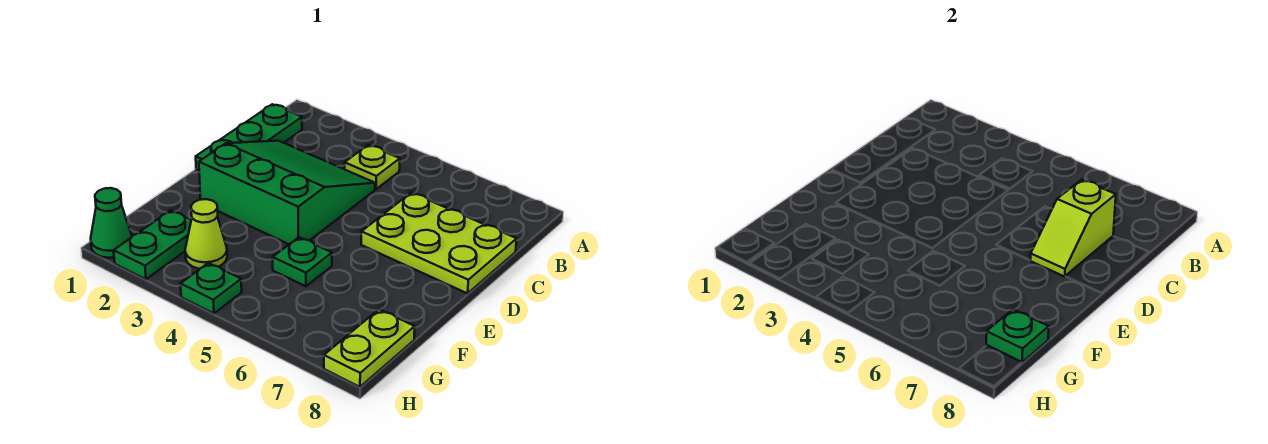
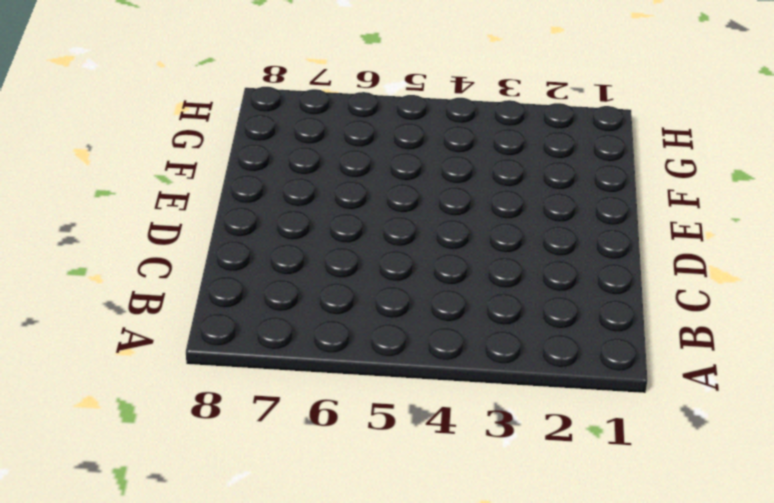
none -> green 1x3 plate [196,104,302,171]
none -> lime 1x1 plate [344,145,400,189]
none -> green 3x3 slope [199,141,375,244]

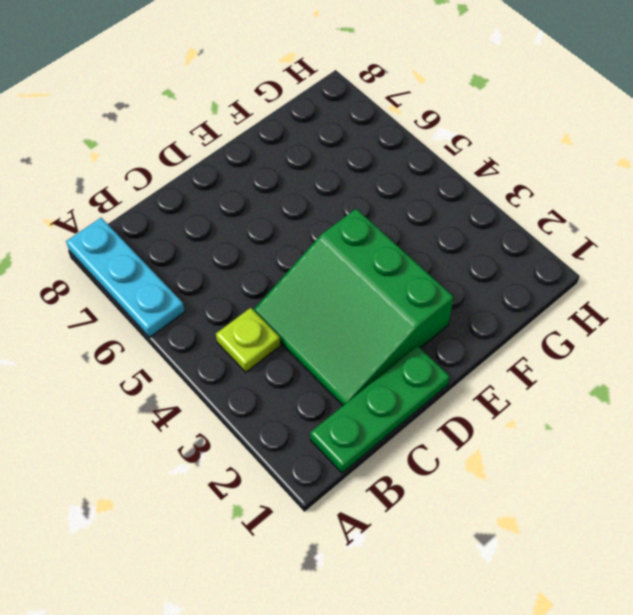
cyan 1x3 plate [66,218,185,337] -> none
none -> lime 2x3 plate [361,193,517,293]
none -> green 1x1 plate [273,237,332,286]
none -> green 1x2 plate [114,210,191,279]

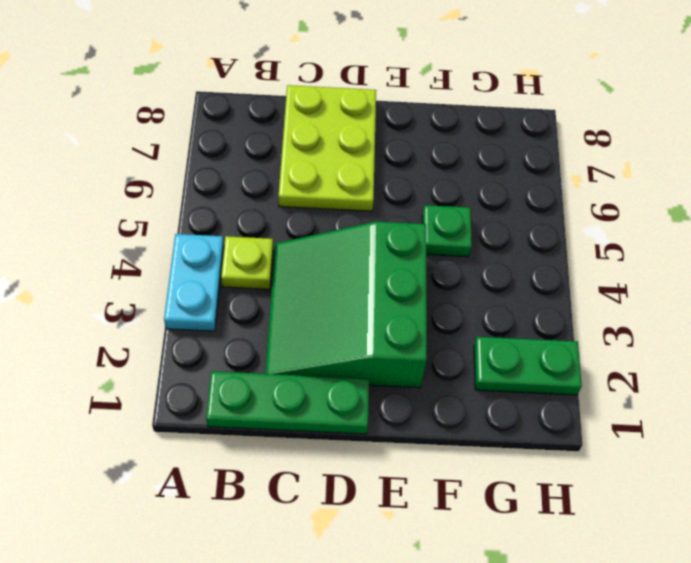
cyan 1x2 plate [164,234,224,331] -> none
none -> lime 1x1 cone [185,199,227,269]
none -> lime 1x2 plate [324,309,415,387]
none -> green 1x1 cone [91,188,132,258]

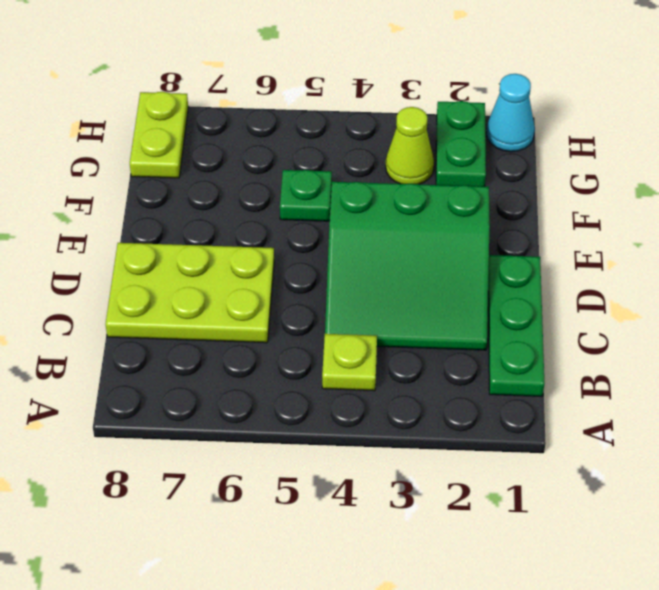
cyan 1x1 cone [486,74,535,152] -> green 1x1 cone [91,188,132,258]
none -> green 1x1 plate [181,263,242,313]
none -> lime 1x2 slope [1030,180,1116,277]
none -> green 1x1 plate [986,309,1049,362]

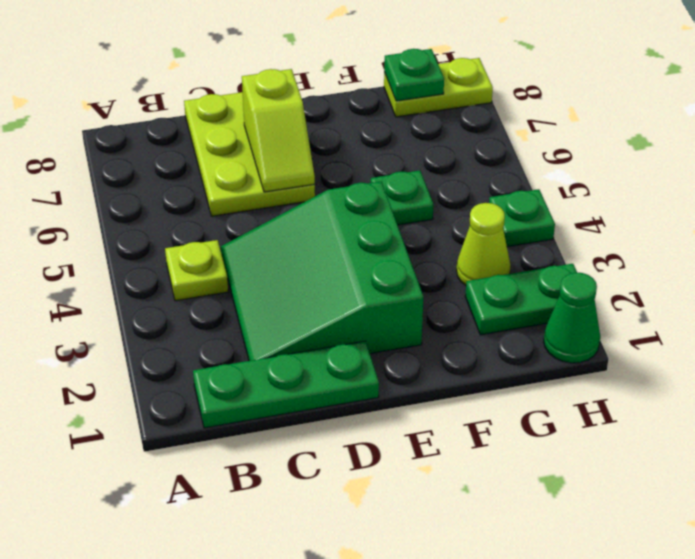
lime 1x2 slope [242,69,315,192] -> lime 1x2 slope turned to [1030,180,1116,277]

